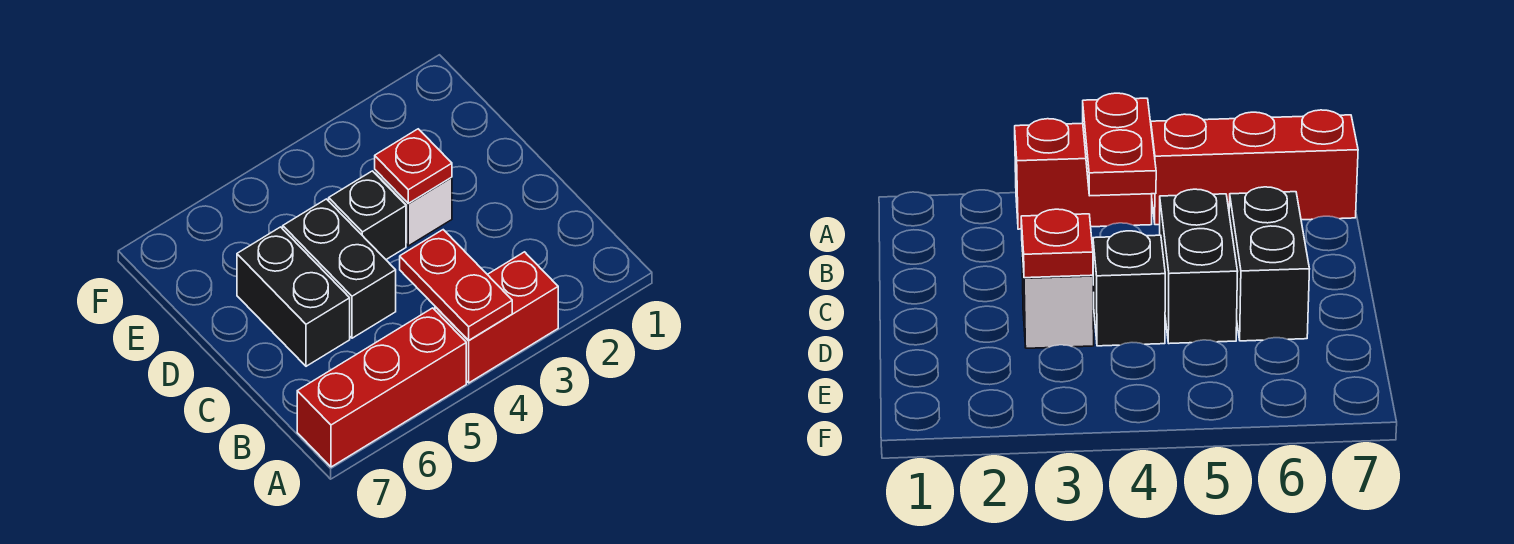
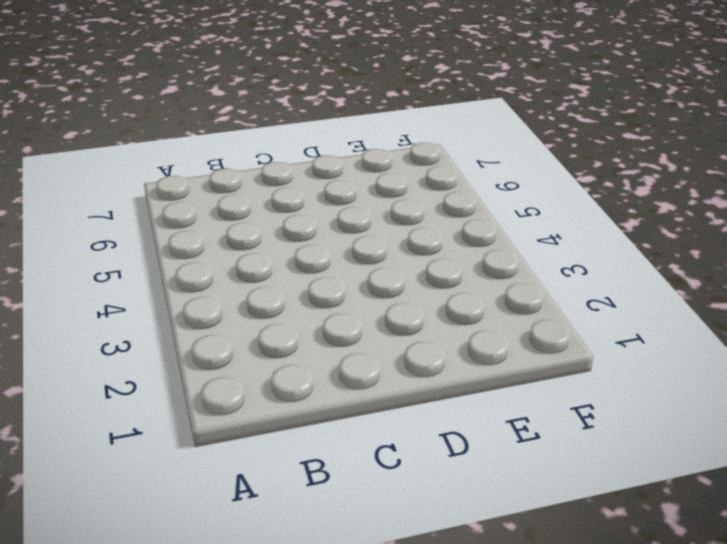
none -> red 1x2 brick [435,252,558,383]
none -> red 1x3 brick [297,308,466,467]

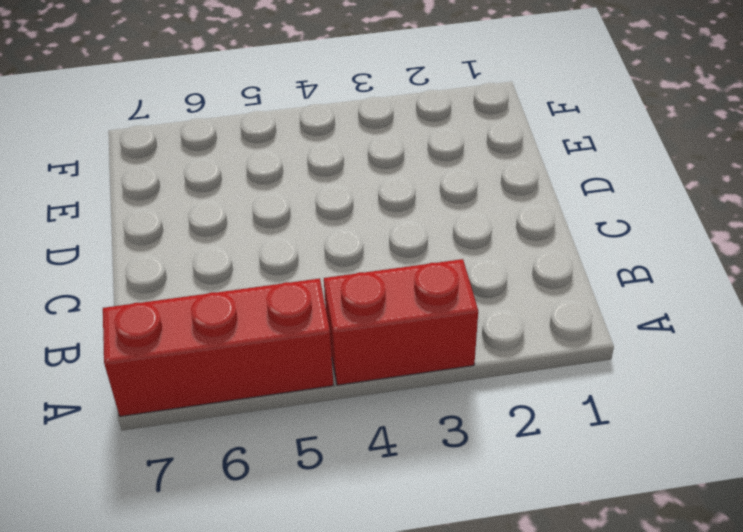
none -> black 1x2 brick [283,199,396,338]
none -> black 1x2 brick [237,227,350,366]

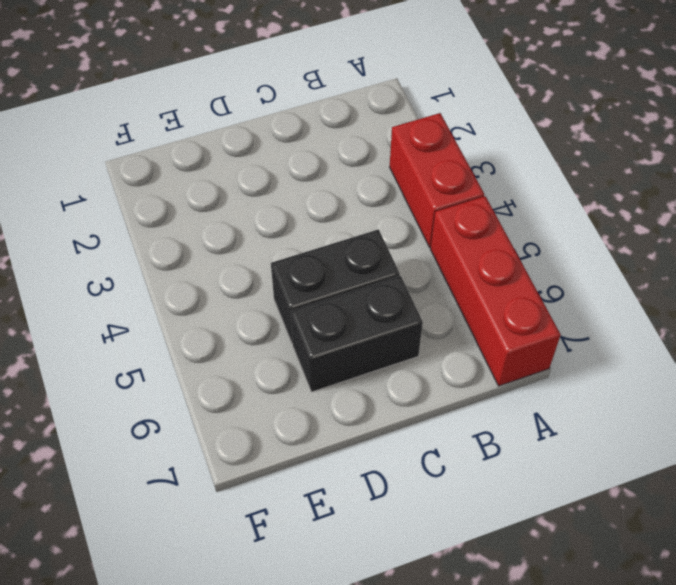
none -> white 1x1 brick [375,170,452,246]
none -> black 1x1 brick [329,171,406,259]

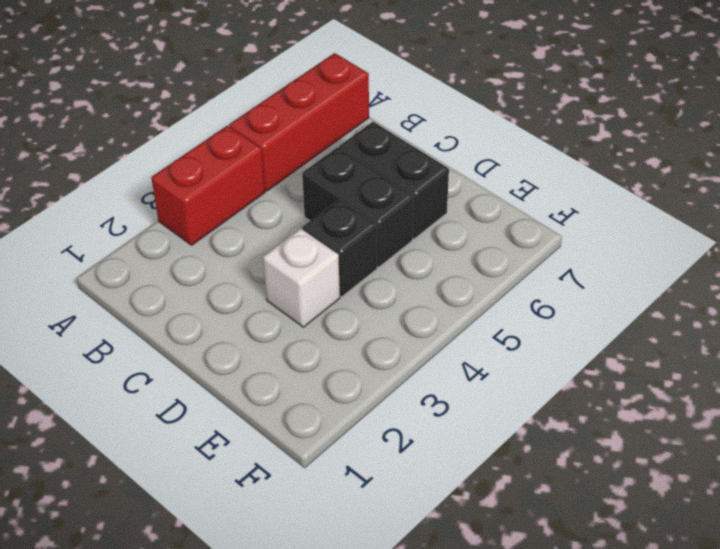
none -> red 1x2 plate [400,230,512,341]
none -> red 1x1 plate [375,129,452,204]

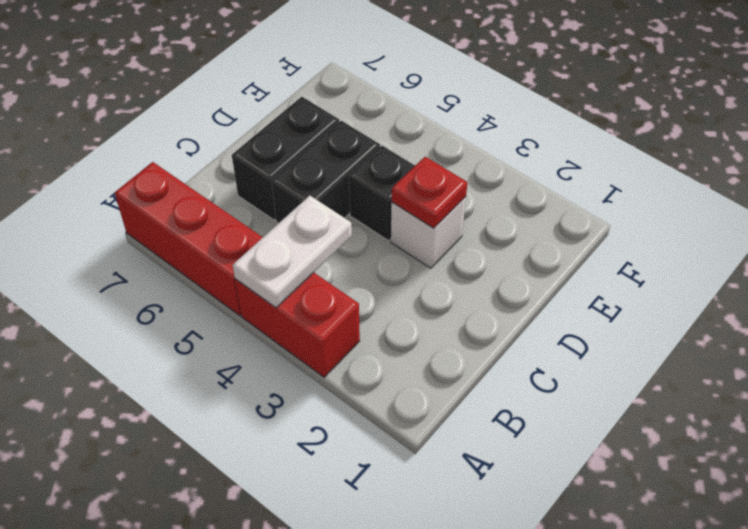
white 1x2 plate [232,196,352,308] -> red 1x2 plate [400,230,512,341]

